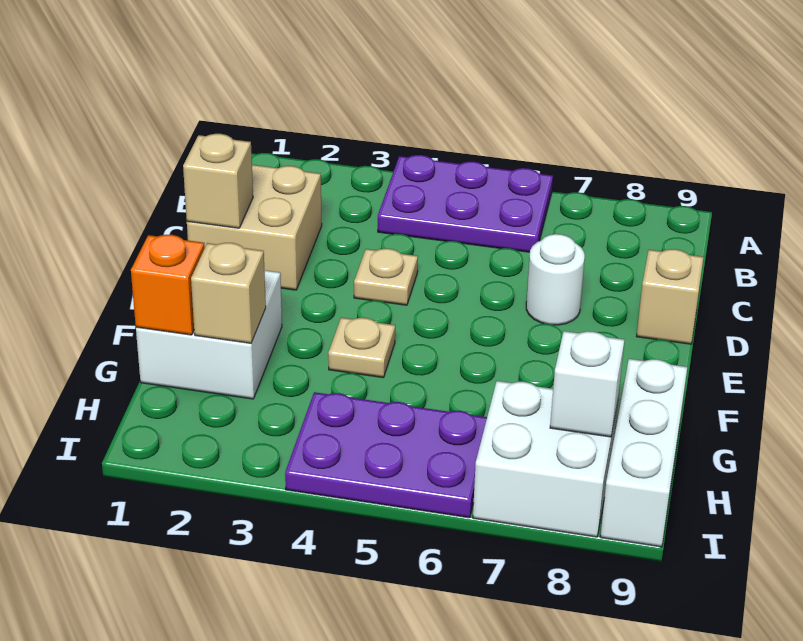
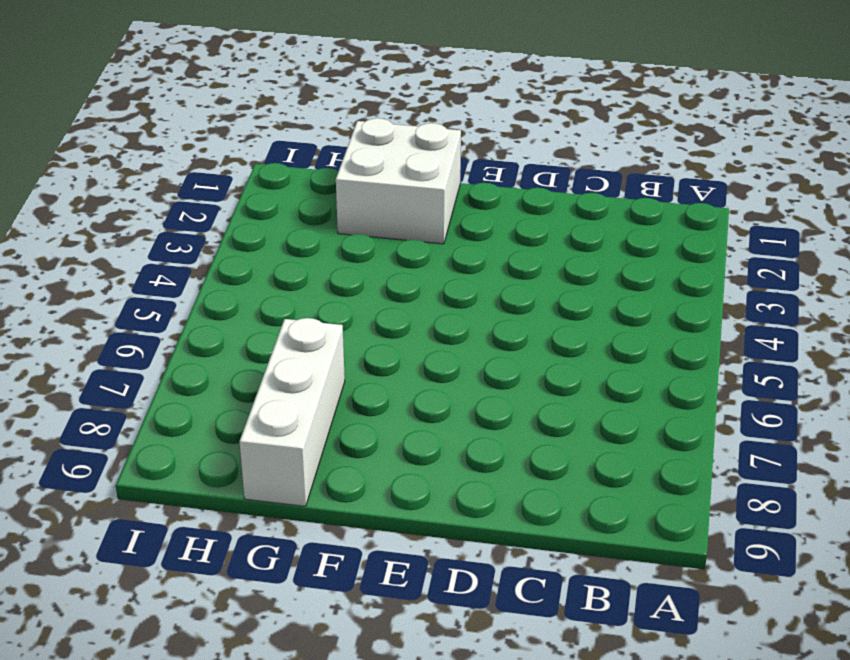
white 1x3 brick [240,318,345,506] -> white 1x3 brick turned to [601,359,687,547]
none -> purple 2x3 plate [378,155,553,252]
none -> tan 2x2 brick [187,165,322,290]
none -> tan 1x1 plate [354,249,418,305]

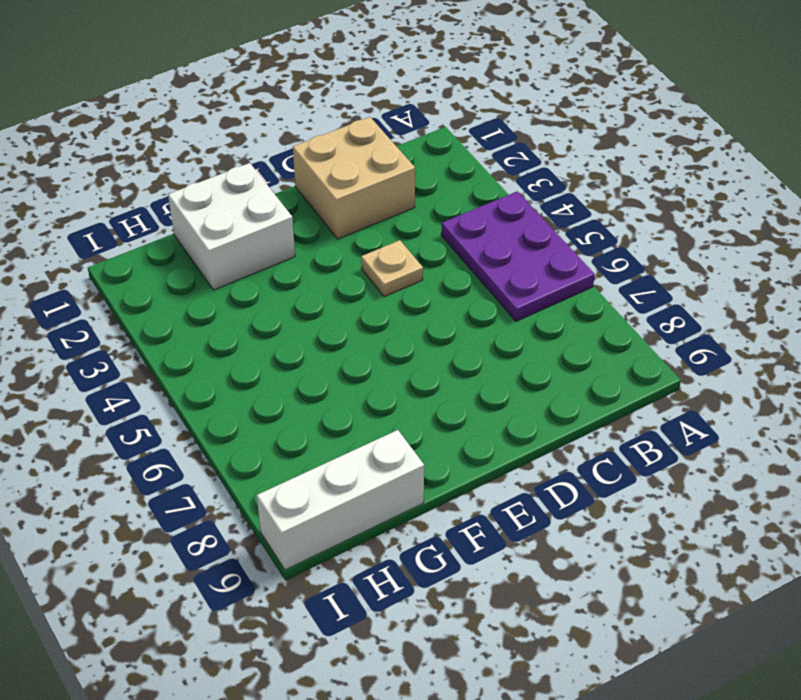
none -> white 1x1 round brick [526,234,585,325]
none -> tan 1x1 brick [637,249,704,344]
none -> tan 1x1 plate [328,318,395,378]

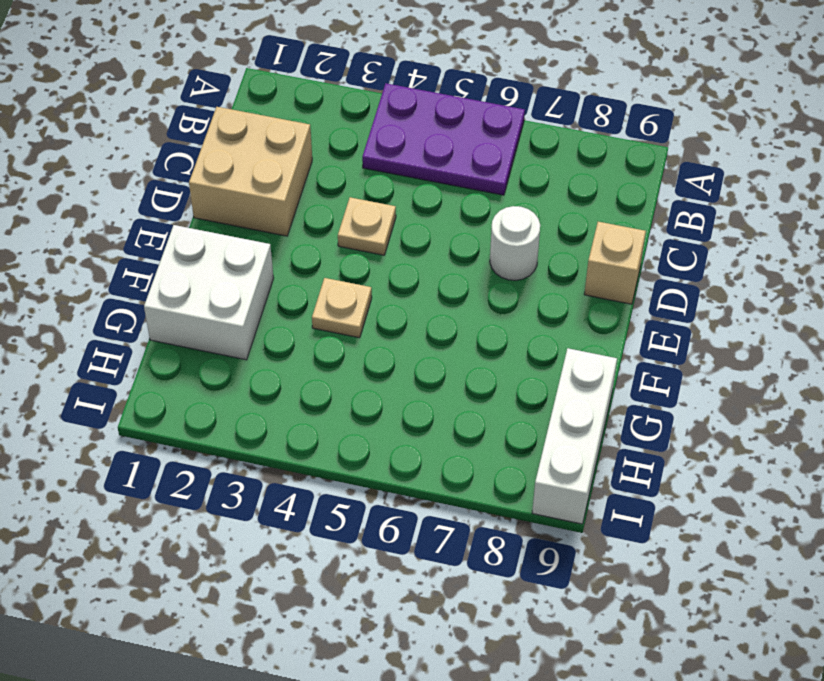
none -> purple 2x3 plate [285,392,487,518]
none -> white 2x2 brick [473,381,618,537]
none -> tan 1x1 brick [183,134,253,228]

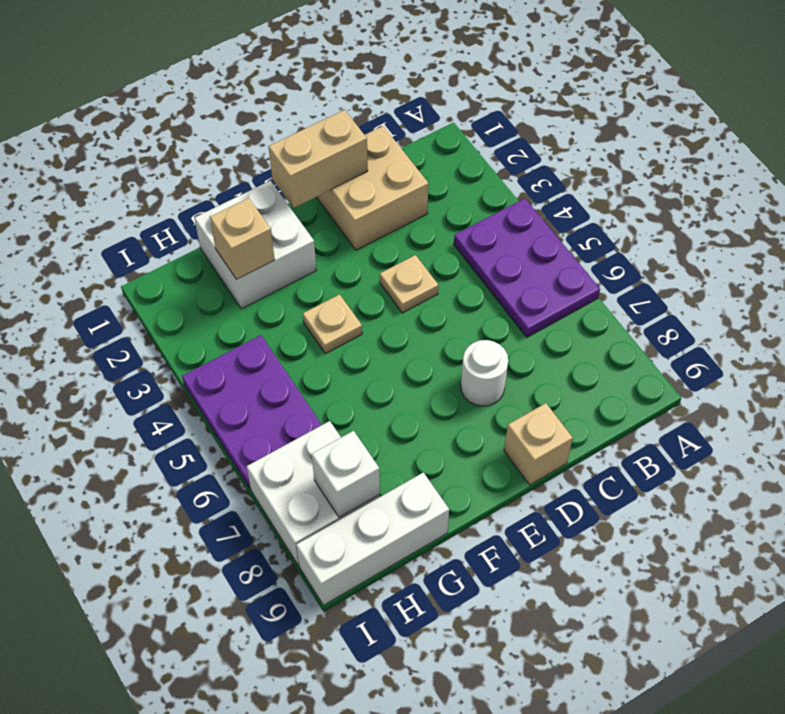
tan 1x2 brick [269,110,368,208] -> tan 1x1 brick [183,134,253,228]
none -> orange 1x1 brick [131,235,205,335]

